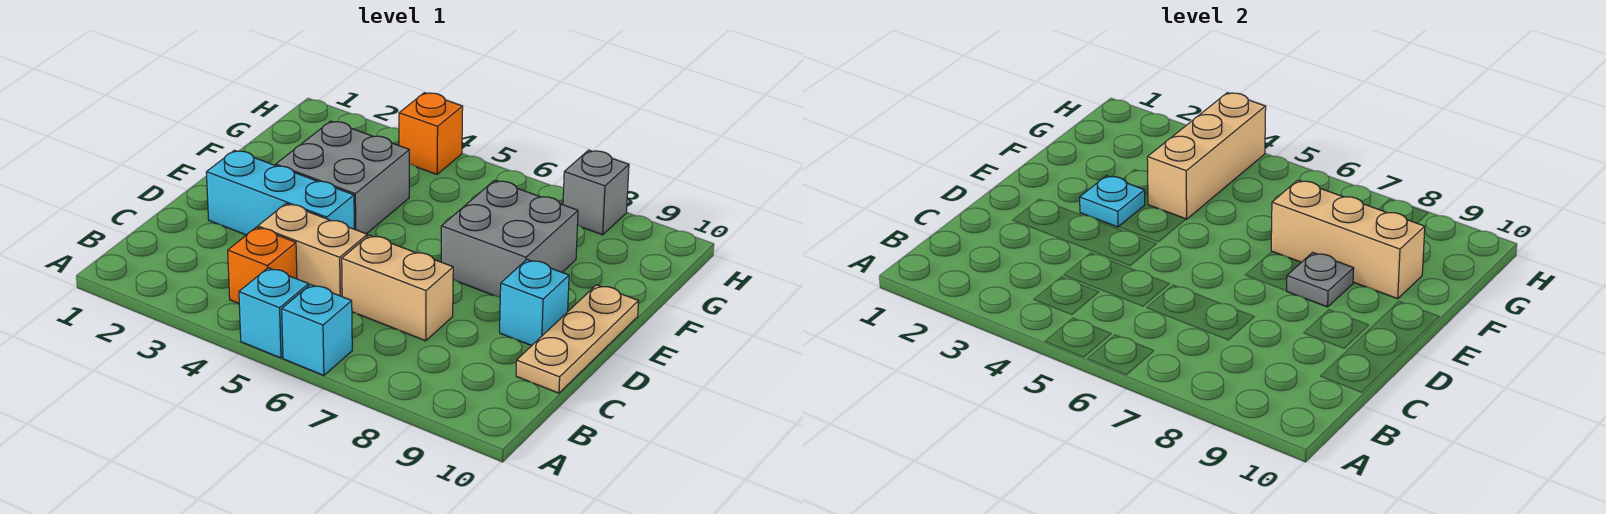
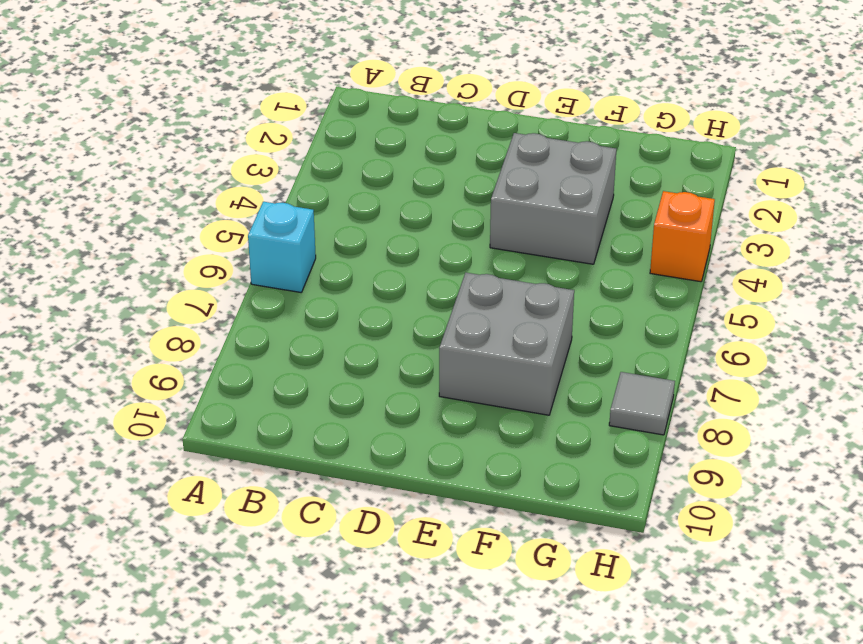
grey 1x1 tile [609,372,675,435] -> grey 1x1 brick [563,150,629,235]
none -> cyan 1x1 brick [239,268,309,358]
none -> orange 1x1 brick [228,227,297,303]
none -> tan 1x2 brick [258,204,367,296]

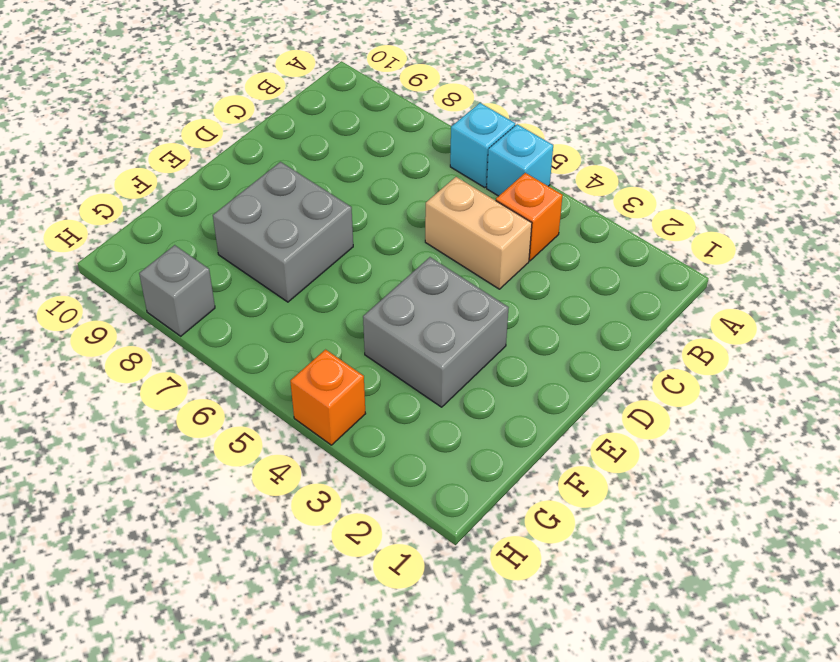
none -> tan 1x2 brick [342,235,453,341]
none -> tan 1x3 plate [516,285,639,393]
none -> cyan 1x3 brick [206,150,354,235]

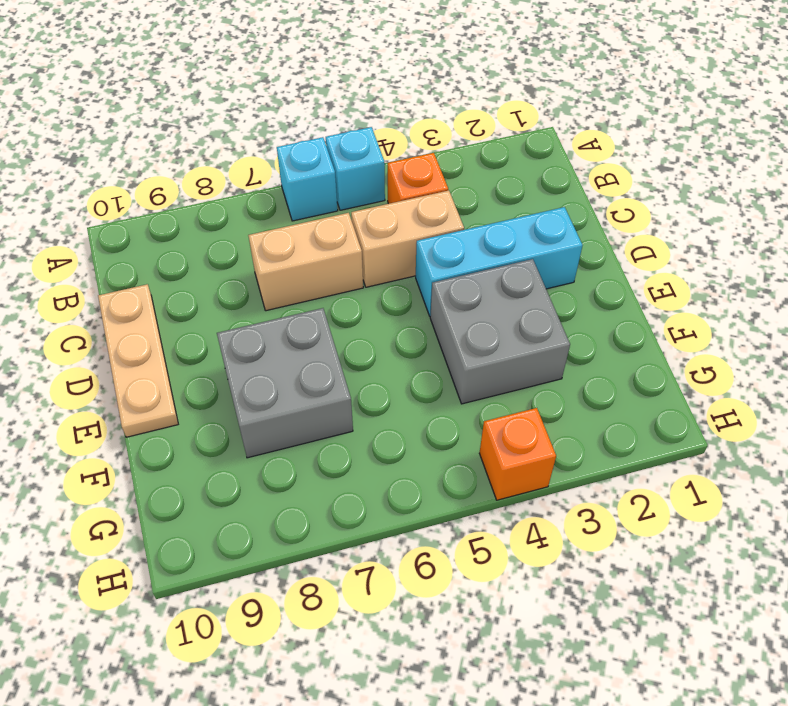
none -> cyan 1x1 brick [500,260,569,346]
none -> grey 1x1 brick [563,150,629,235]
none -> cyan 1x1 plate [1080,176,1145,227]

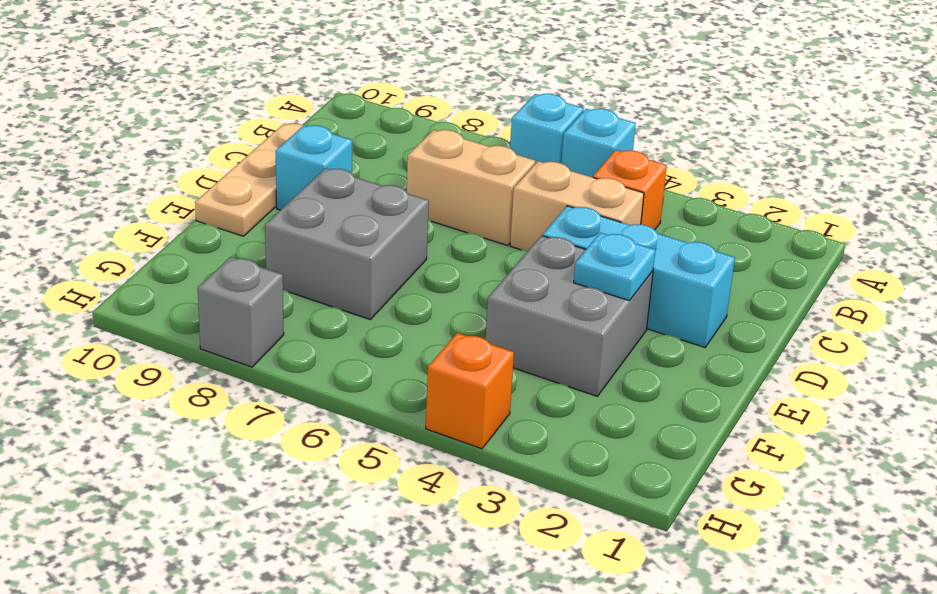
none -> grey 1x1 plate [1287,252,1354,307]
none -> tan 1x3 brick [1147,93,1266,219]
none -> tan 1x3 brick [1271,180,1425,299]

